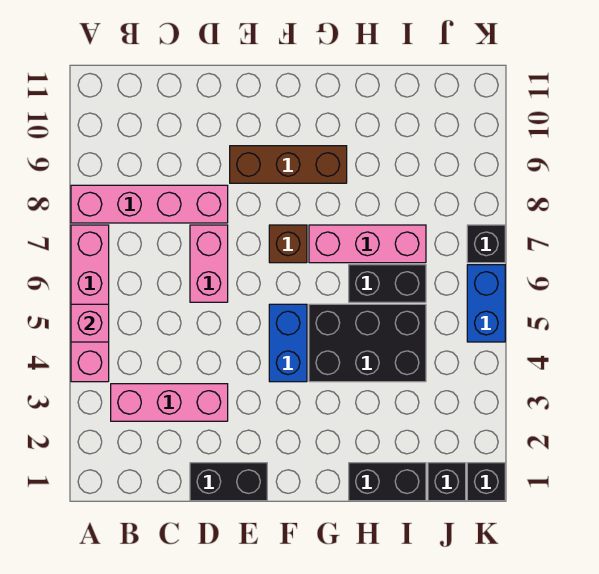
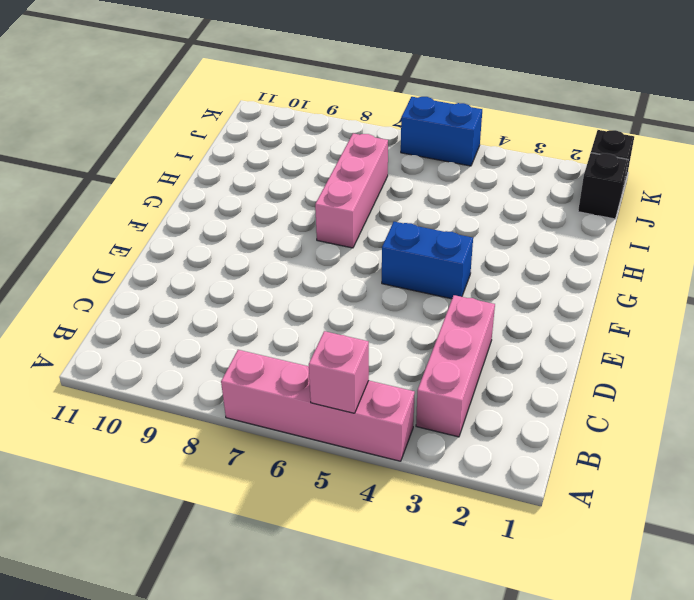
none -> pink 1x4 brick [71,185,228,223]
none -> black 1x2 brick [190,463,267,501]
none -> pink 1x2 brick [190,225,228,302]

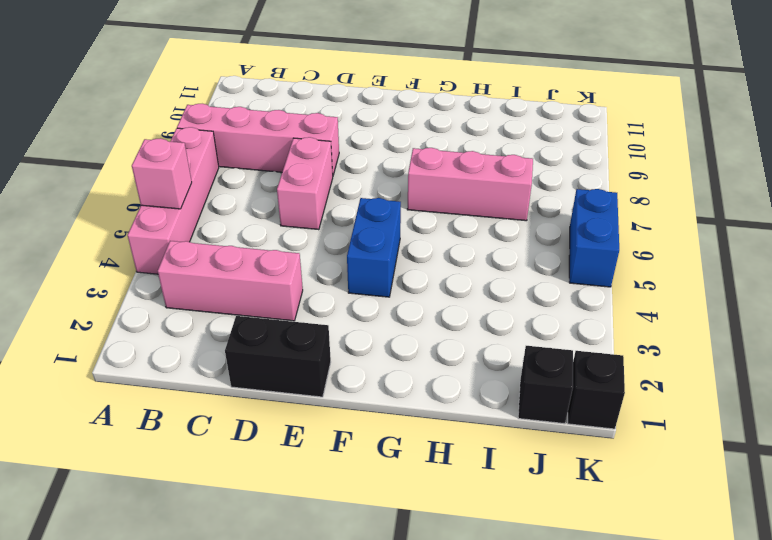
none -> brown 1x3 brick [230,146,347,183]
none -> brown 1x1 brick [269,225,307,263]
none -> black 2x3 brick [309,304,426,382]

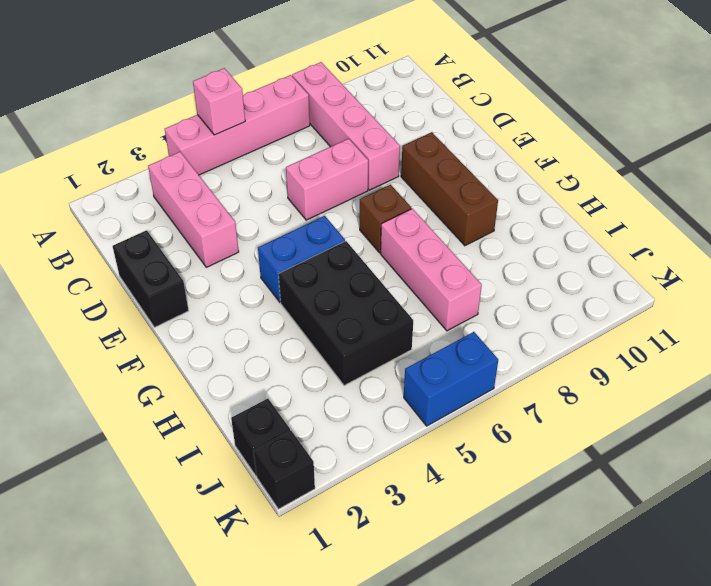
none -> black 1x2 brick [349,463,426,501]
none -> black 1x2 brick [349,265,426,302]
none -> black 1x1 brick [467,225,505,263]

